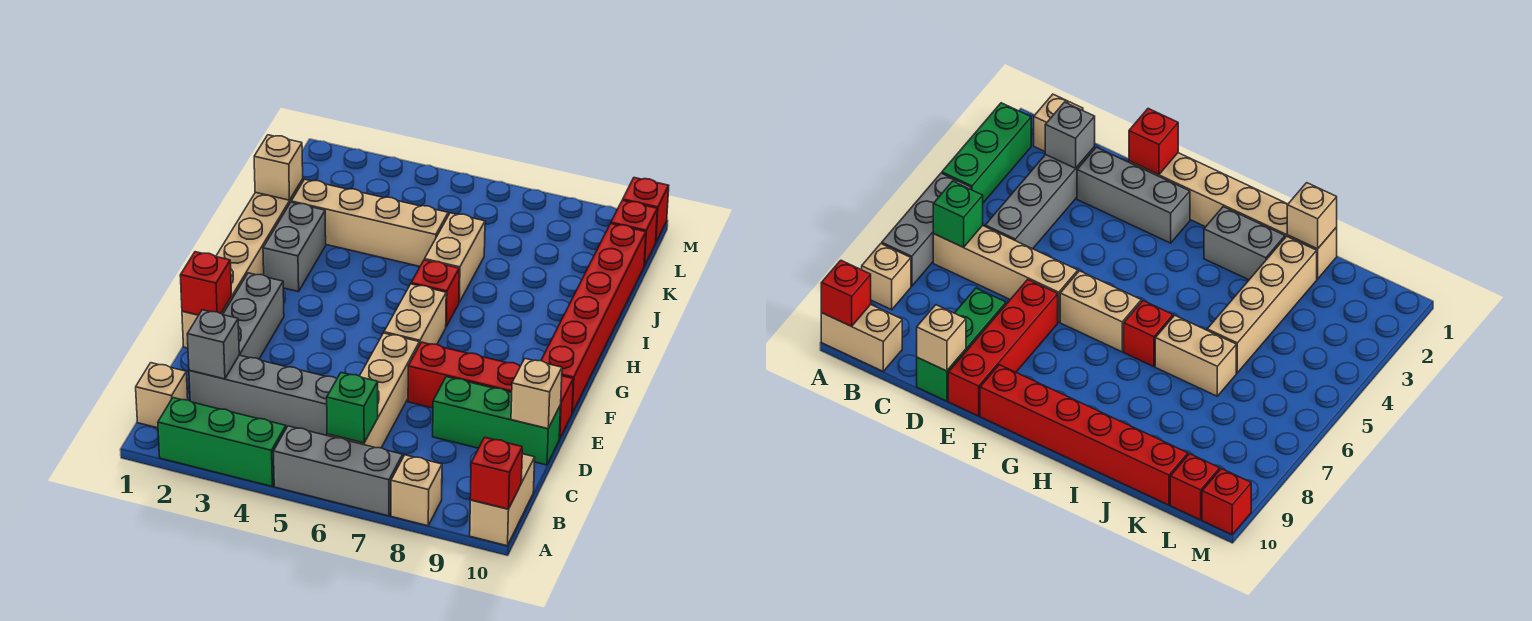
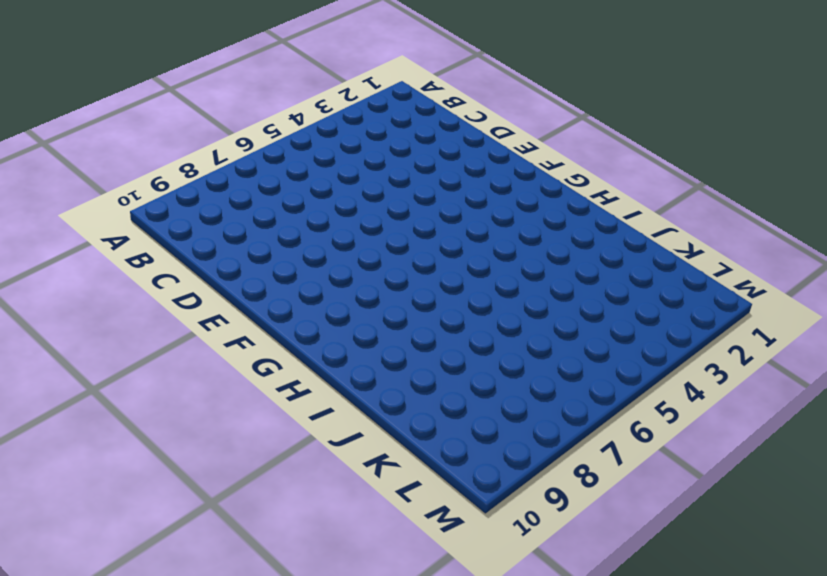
none -> green 1x3 brick [158,398,286,486]
none -> grey 1x3 brick [273,426,403,516]
none -> tan 1x1 brick [391,455,442,526]

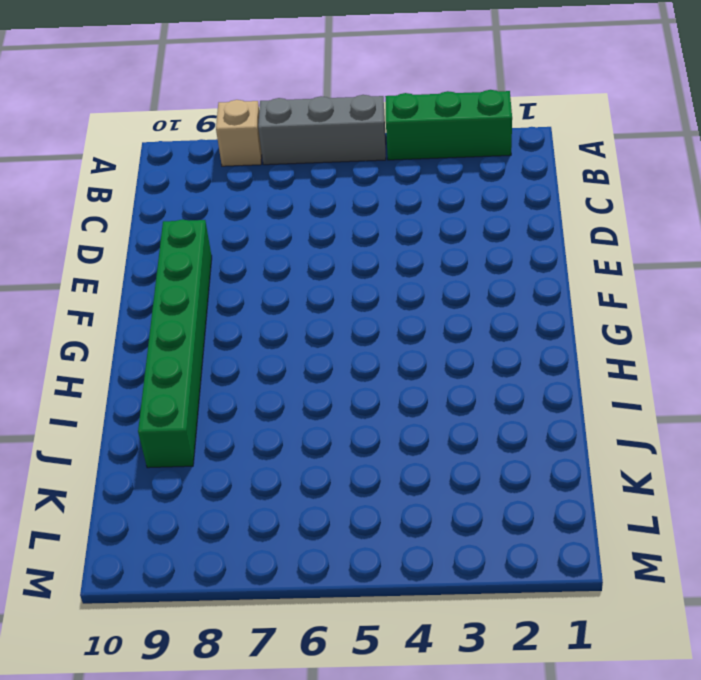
green 1x6 brick [138,219,212,468] -> red 1x4 brick [408,342,573,439]
none -> tan 1x2 brick [470,454,535,546]
none -> tan 1x1 brick [136,363,188,428]
none -> tan 1x4 brick [327,333,419,448]

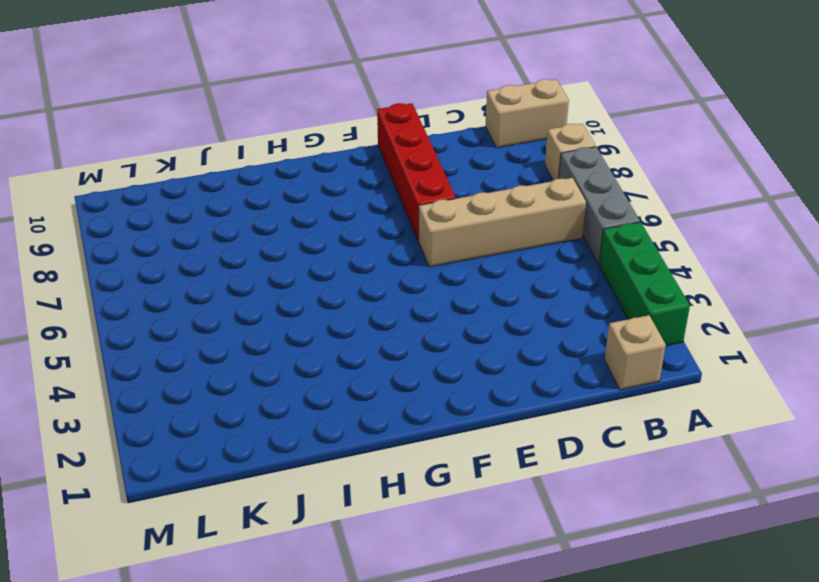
none -> grey 1x4 brick [189,355,337,435]
none -> grey 1x3 brick [223,273,284,359]
none -> green 1x3 brick [433,377,561,465]

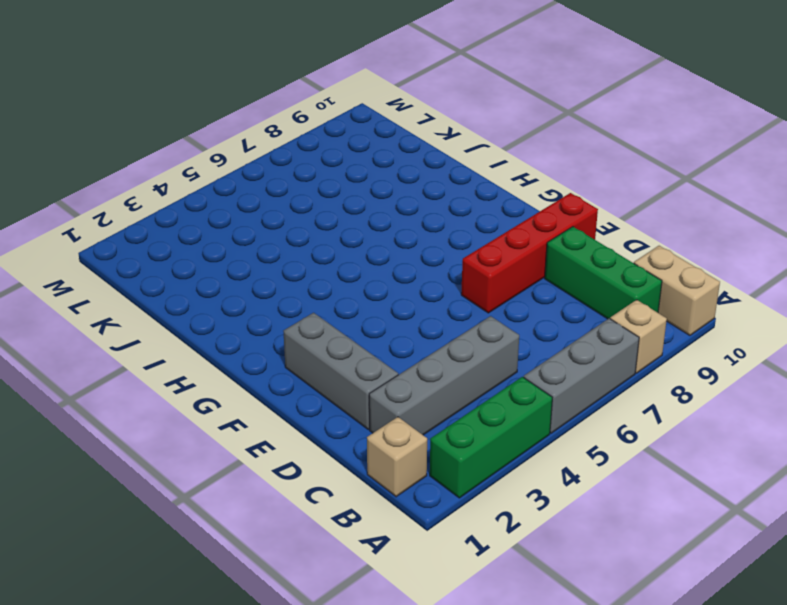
green 1x3 brick [545,227,662,319] -> green 1x3 brick turned to [433,377,561,465]
none -> tan 1x4 brick [327,333,419,448]
none -> tan 1x6 brick [182,179,303,348]
none -> tan 1x2 brick [384,284,446,345]

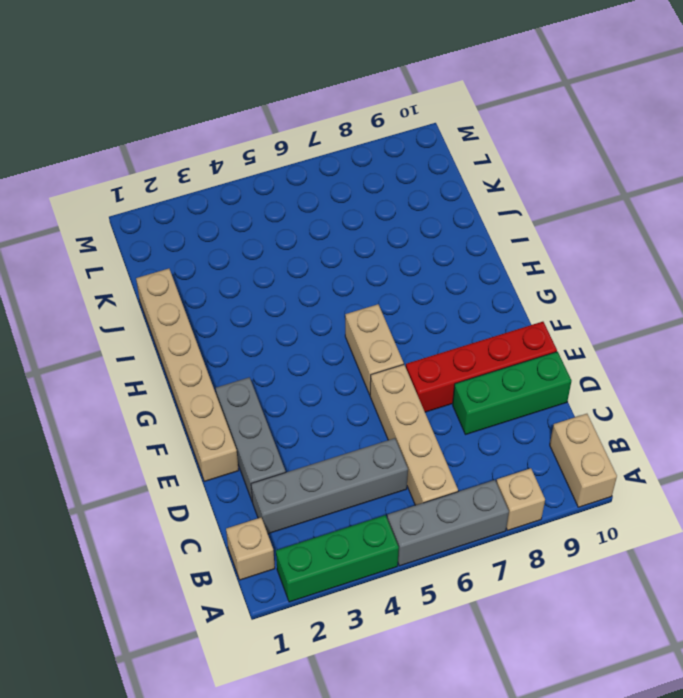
none -> red 1x6 brick [541,224,646,413]
none -> grey 1x2 brick [263,202,326,292]
none -> red 1x1 brick [411,260,459,326]

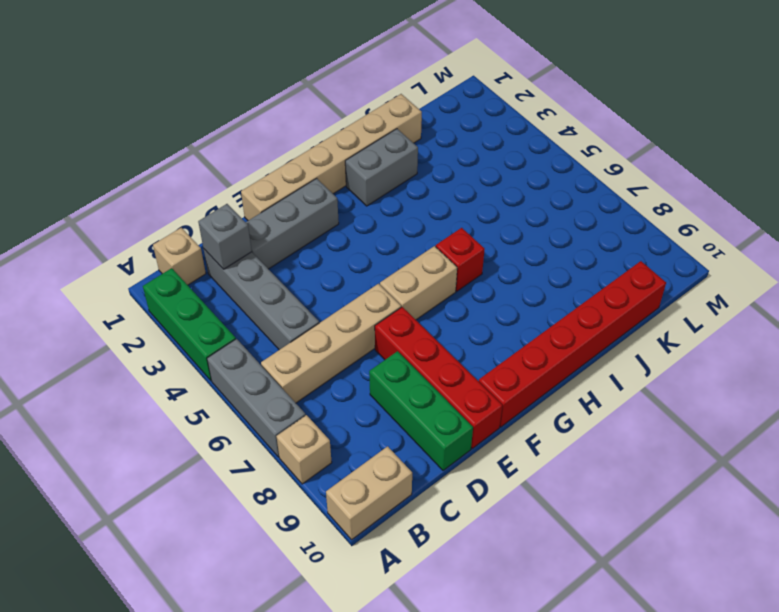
none -> tan 1x2 brick [425,213,485,302]
none -> tan 1x4 brick [291,179,448,266]
none -> red 1x1 brick [611,200,657,266]

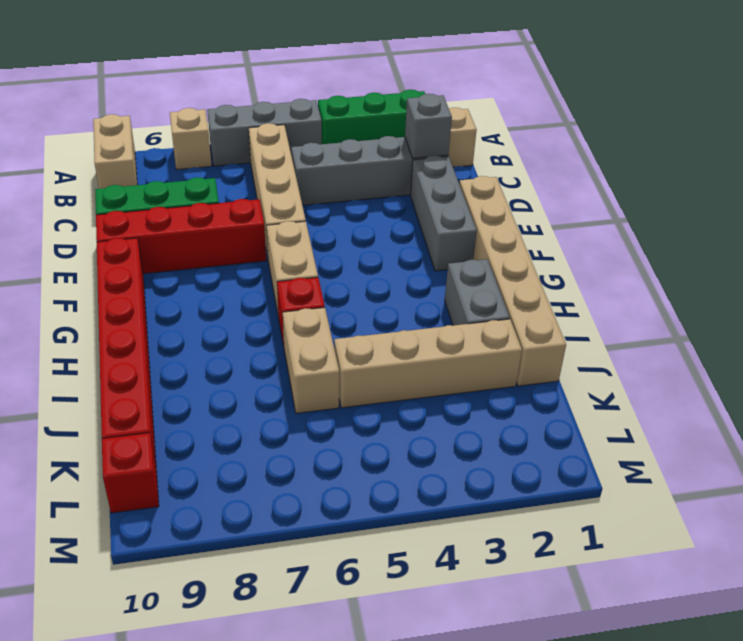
none -> red 1x1 brick [623,178,669,242]
none -> red 1x1 brick [470,437,522,509]
none -> green 1x1 brick [327,373,378,443]

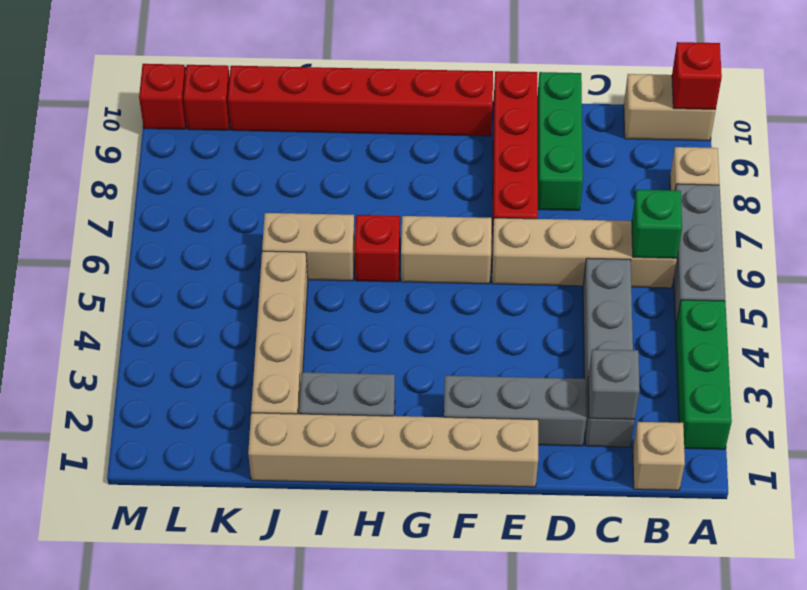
none -> tan 1x1 brick [511,359,562,429]
none -> red 1x1 brick [180,252,232,315]
none -> tan 1x1 brick [254,135,303,200]

